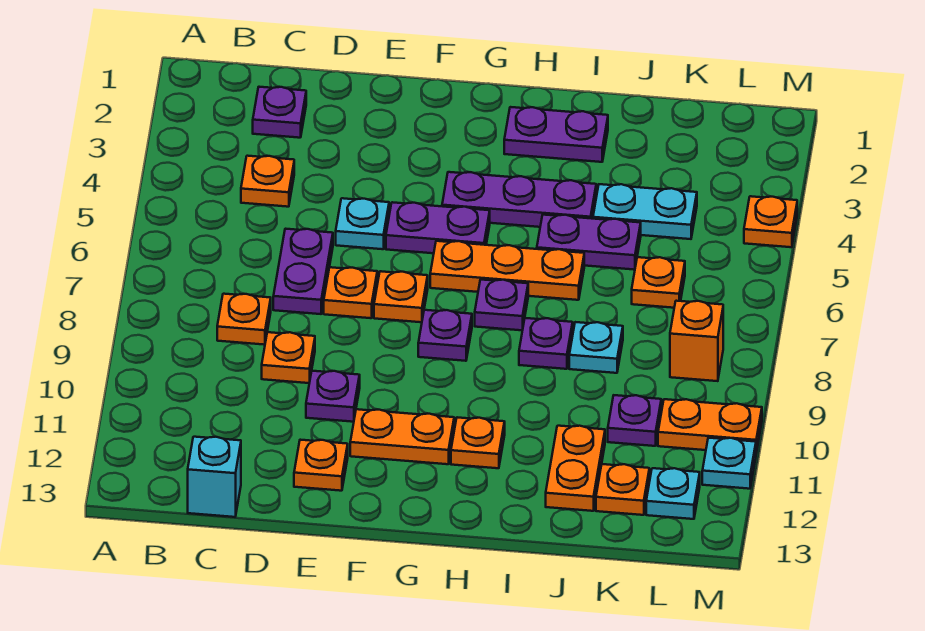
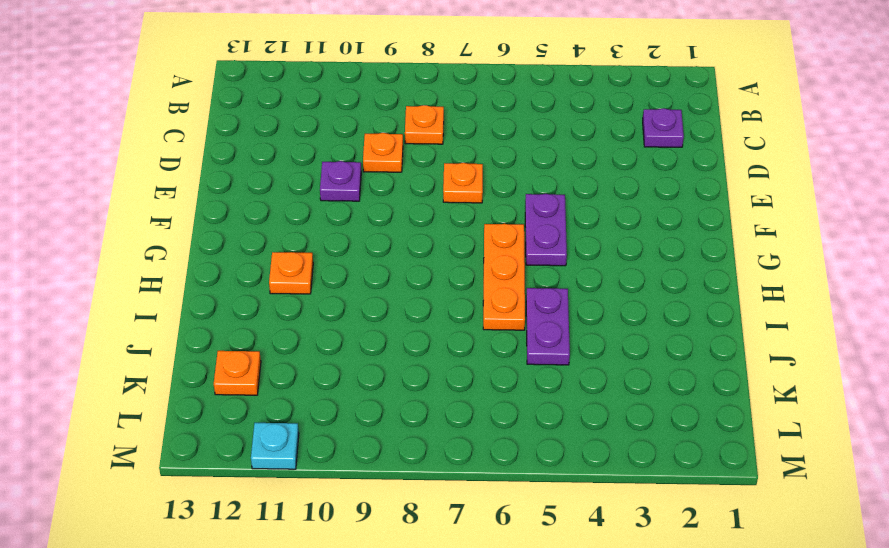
none -> orange 1x1 plate [241,156,294,207]
none -> cyan 1x1 brick [188,437,241,517]
none -> purple 1x2 plate [273,229,333,314]
none -> cyan 1x1 plate [336,198,389,249]

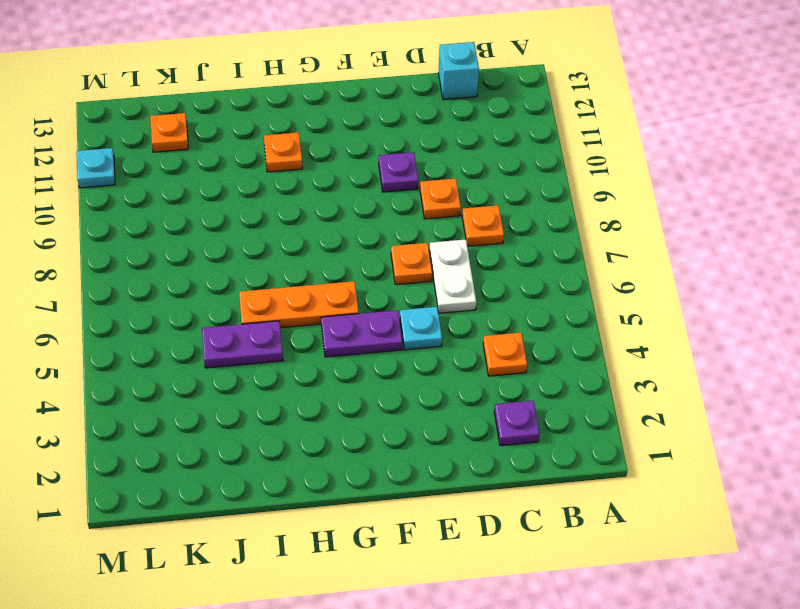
white 1x2 plate [429,239,476,313] -> purple 1x2 plate [273,229,333,314]
none -> orange 1x1 plate [294,440,348,491]
none -> orange 1x1 plate [374,271,428,322]
none -> orange 1x2 plate [350,409,454,464]
none -> purple 1x3 plate [442,172,596,227]

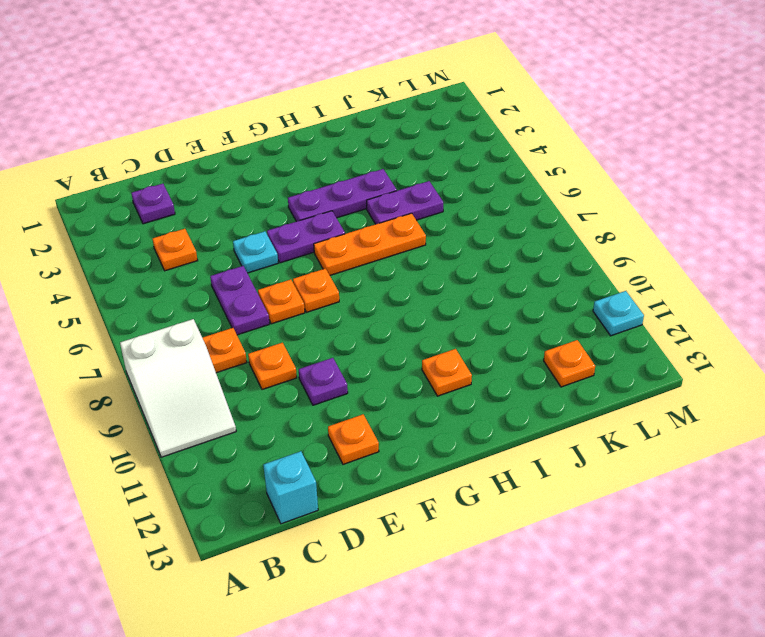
white 2x3 slope [120,319,236,457] -> none
none -> orange 1x2 plate [350,409,454,464]
none -> purple 1x1 plate [418,310,472,361]
none -> purple 1x2 plate [504,107,608,162]
none -> purple 1x1 plate [475,280,528,330]

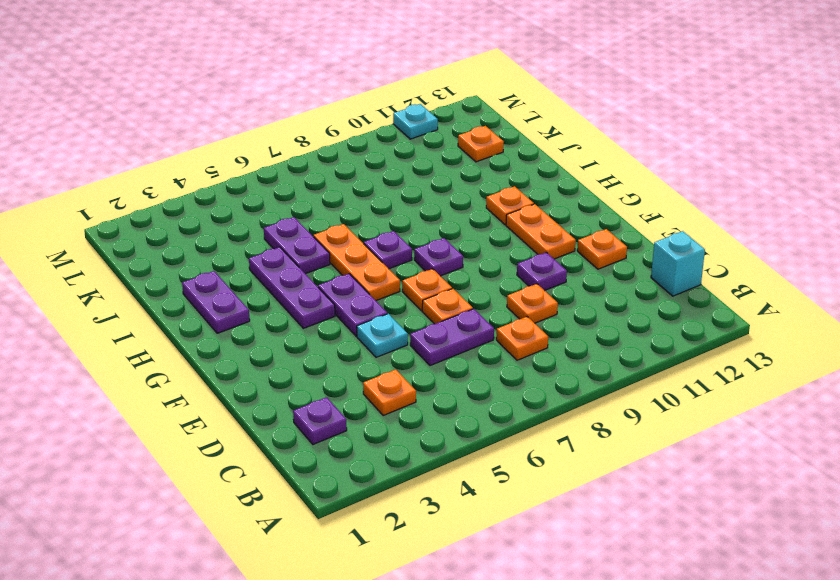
none -> purple 1x1 plate [519,318,573,369]
none -> cyan 1x2 plate [593,184,697,239]
none -> cyan 1x1 plate [569,322,623,373]
none -> orange 1x2 plate [546,426,605,511]

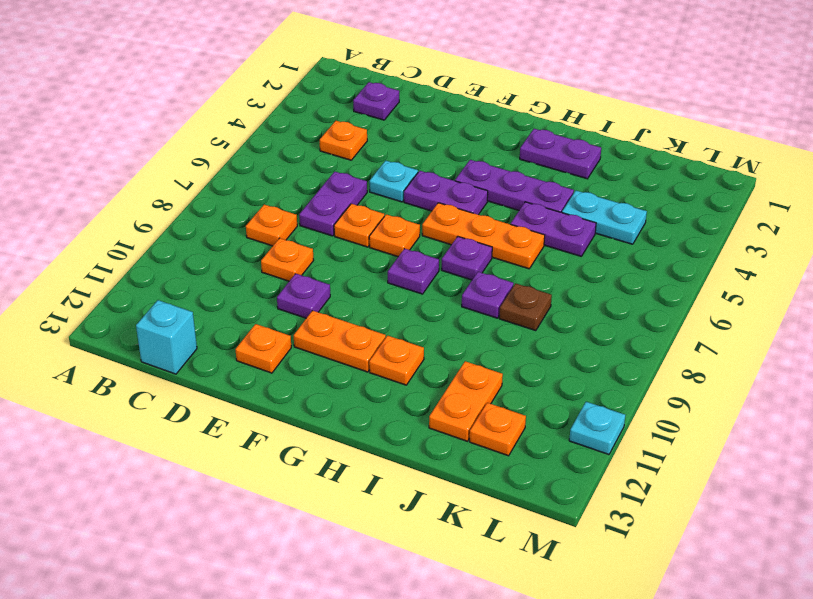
brown 1x1 plate [499,283,552,331] -> cyan 1x1 plate [569,322,623,373]
none -> orange 1x1 plate [632,257,685,308]
none -> purple 1x1 plate [608,395,661,446]
none -> orange 1x1 brick [670,301,723,381]
none -> orange 1x2 plate [658,399,762,453]

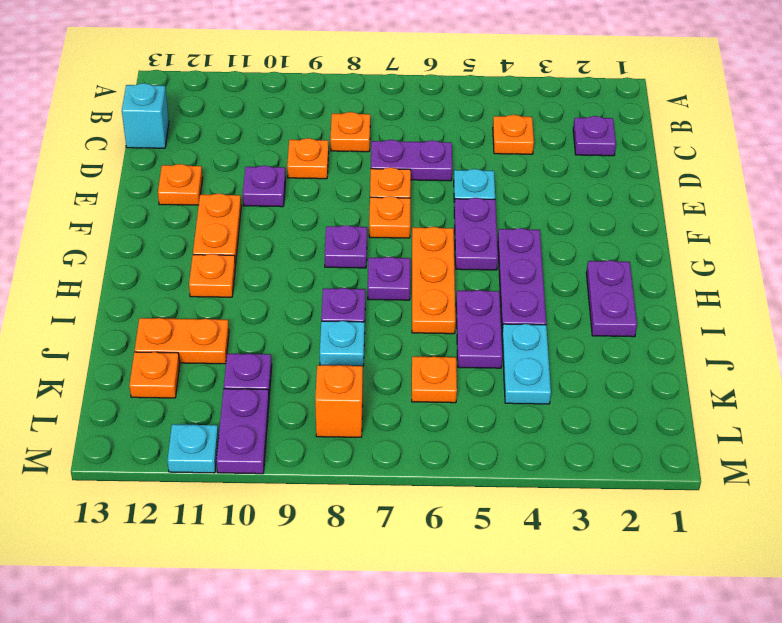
purple 1x2 plate [216,389,269,474] -> orange 1x2 plate [658,399,762,453]
none -> cyan 1x1 plate [646,468,700,519]
none -> orange 1x1 plate [744,196,797,247]

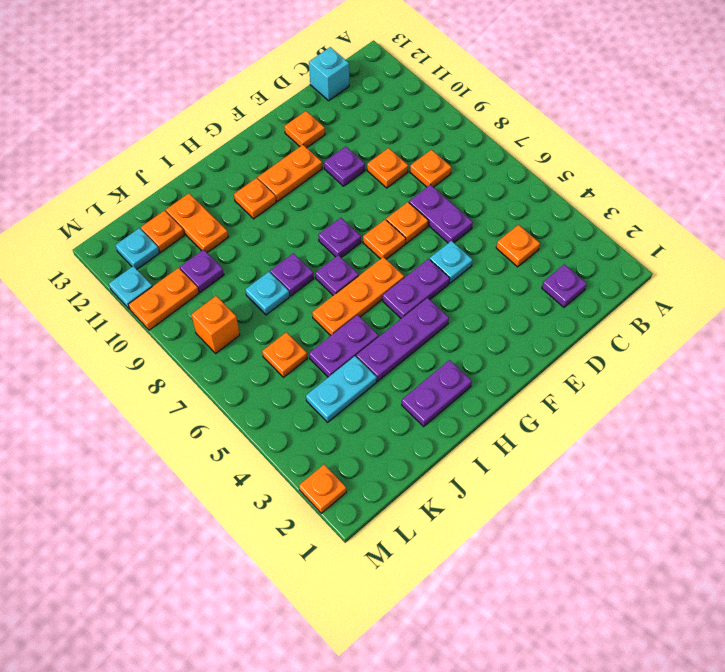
orange 1x1 plate [299,465,346,513] -> orange 1x1 plate moved to [744,196,797,247]

